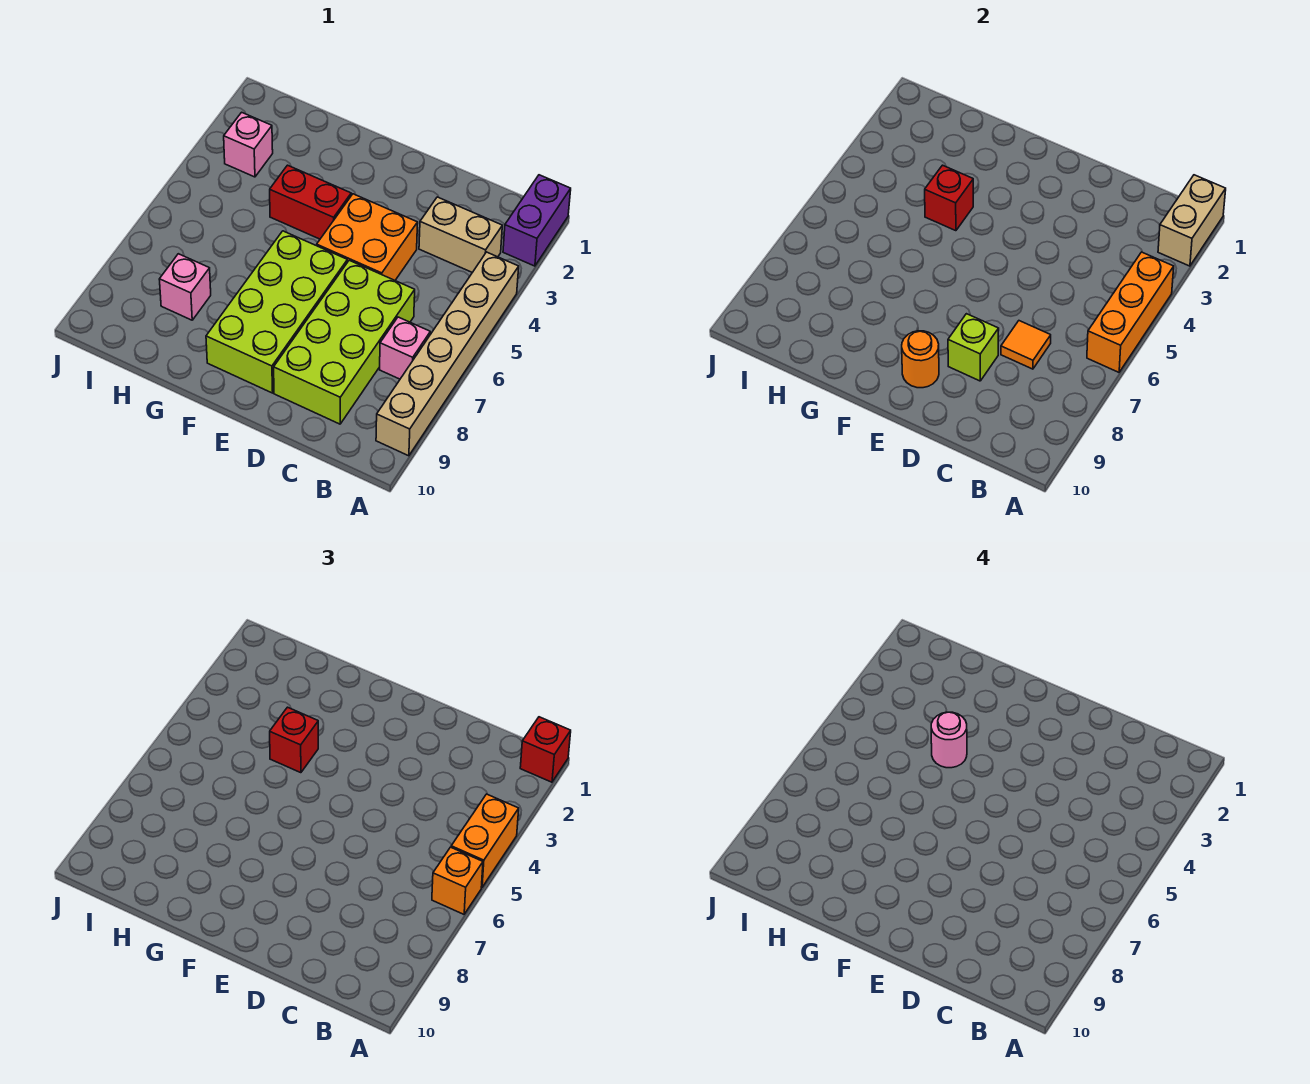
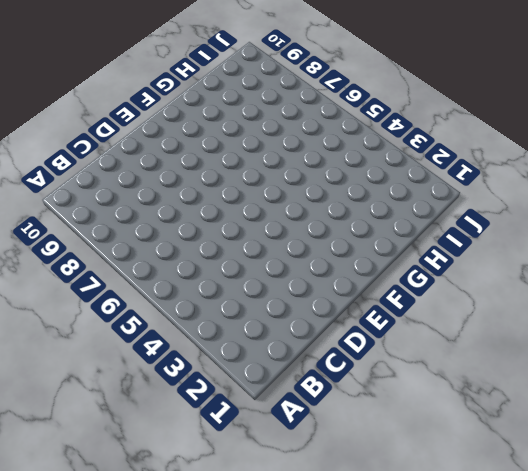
none -> purple 1x2 brick [503,175,571,266]
none -> tan 1x6 brick [376,252,519,456]
none -> tan 1x2 brick [419,197,502,273]

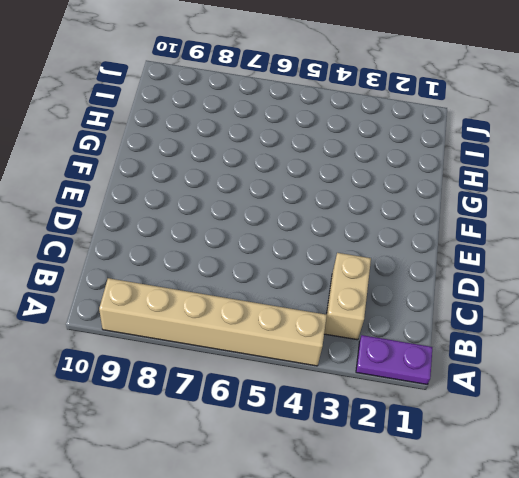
purple 1x2 plate [356,335,432,384] -> purple 1x2 brick [503,175,571,266]
none -> pink 1x1 brick [380,317,430,379]
none -> lime 2x4 brick [274,260,415,424]
none -> orange 2x2 brick [317,194,418,280]

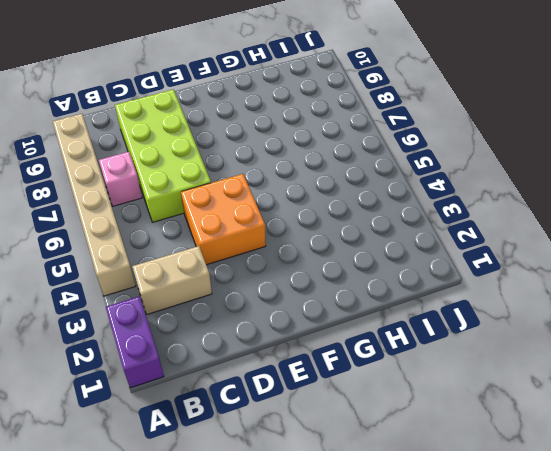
none -> lime 2x4 brick [206,231,347,393]
none -> red 1x2 brick [270,165,351,239]
none -> pink 1x1 brick [159,254,211,320]

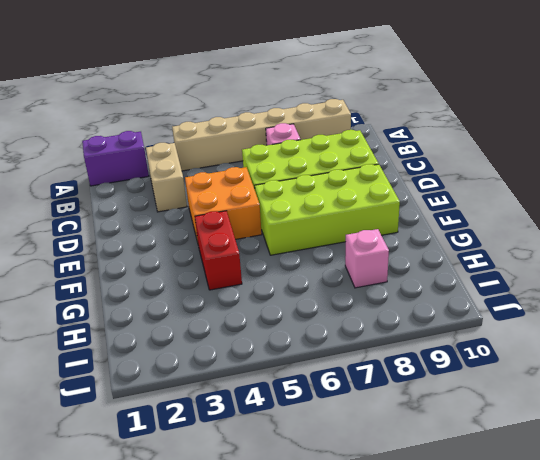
none -> pink 1x1 brick [224,112,273,177]
none -> tan 1x2 brick [1158,175,1226,266]
none -> orange 1x3 brick [1087,252,1174,372]

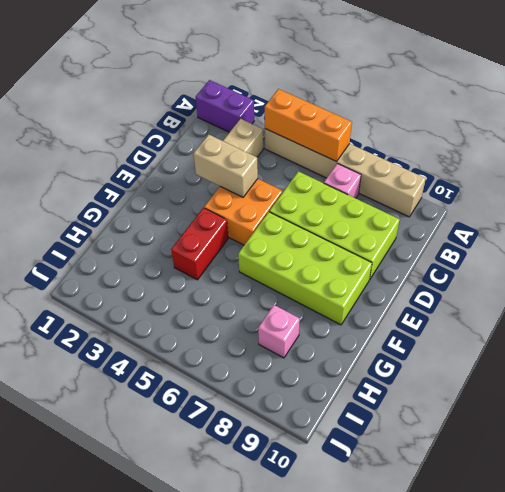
tan 1x2 brick [193,135,258,197] -> tan 1x2 brick moved to [1158,175,1226,266]
none -> pink 1x1 brick [224,112,273,177]
none -> orange 1x1 tile [1001,321,1051,369]
none -> lime 1x1 brick [948,314,999,381]

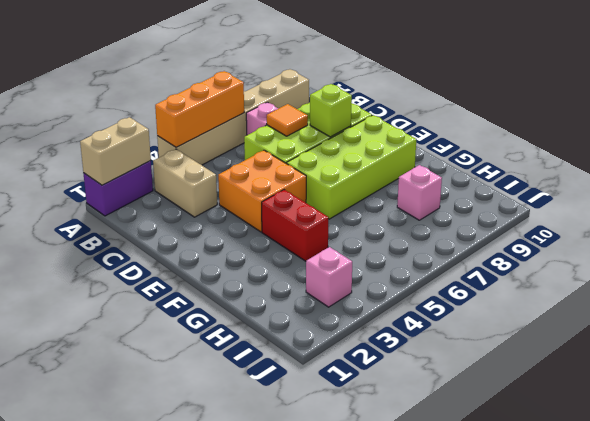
none -> orange 1x1 round brick [902,331,939,388]
none -> red 1x1 brick [925,165,973,231]
none -> red 1x1 brick [520,717,571,782]

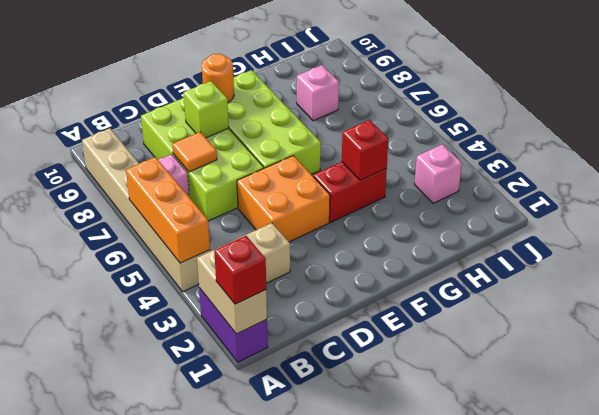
none -> orange 1x2 brick [451,794,519,887]
none -> orange 1x1 brick [432,847,483,914]
none -> red 1x1 brick [270,707,318,773]

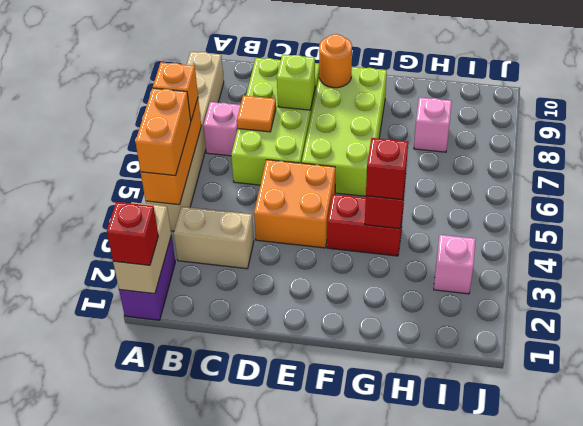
none -> pink 1x1 round brick [931,712,967,768]

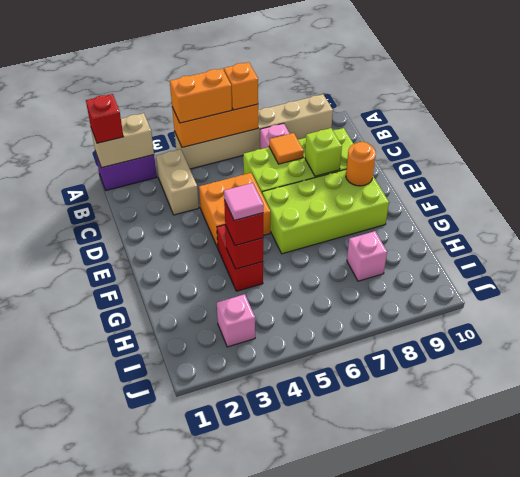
pink 1x1 tile [224,183,263,221] -> pink 1x1 round brick [931,712,967,768]

